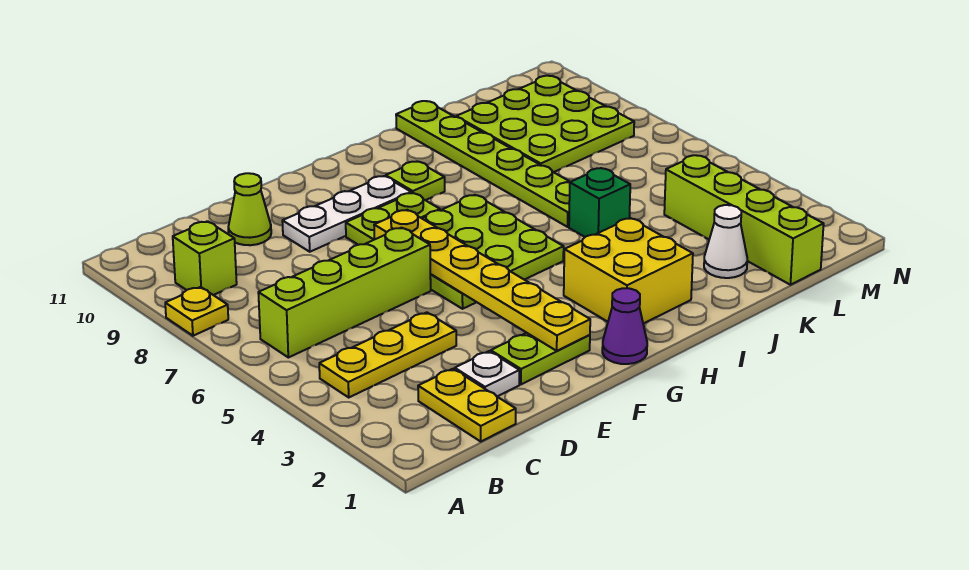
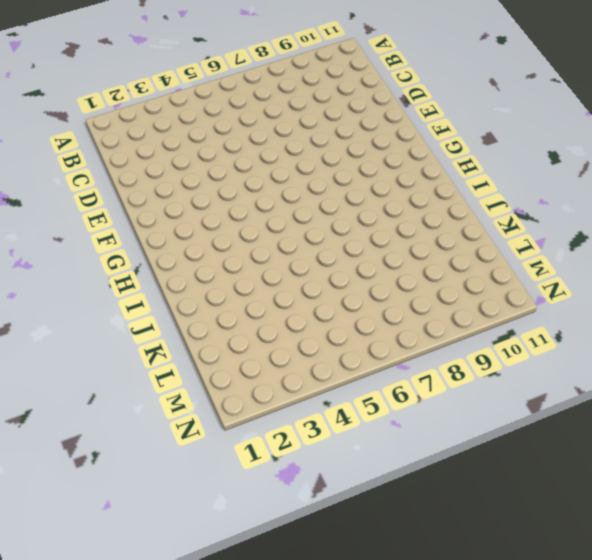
none -> yellow 1x1 plate [165,287,228,336]
none -> yellow 1x3 plate [319,312,456,397]
none -> lime 1x4 brick [258,228,431,358]

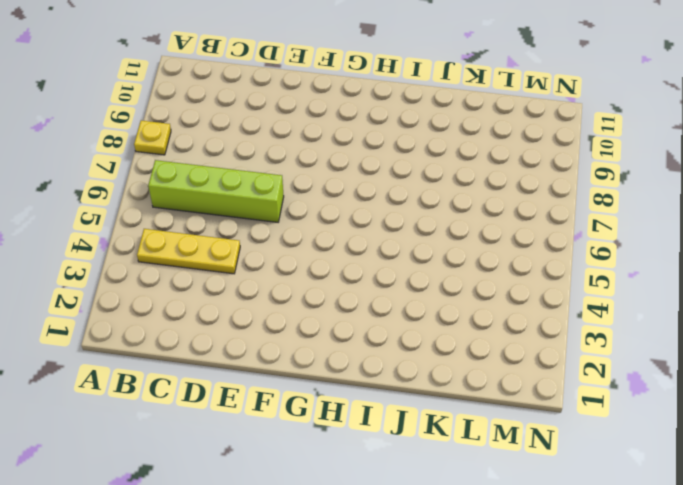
none -> lime 1x1 brick [173,221,237,295]
none -> yellow 1x2 plate [418,369,516,441]
none -> white 1x1 plate [455,351,519,396]

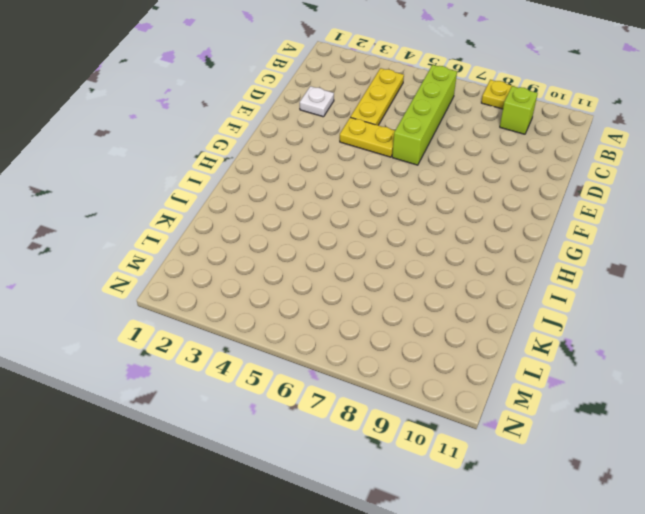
yellow 1x2 plate [340,117,395,157] -> yellow 1x2 plate moved to [418,369,516,441]
none -> lime 1x1 cone [228,173,271,245]
none -> lime 1x2 plate [491,333,590,384]
none -> white 1x3 plate [282,176,411,252]

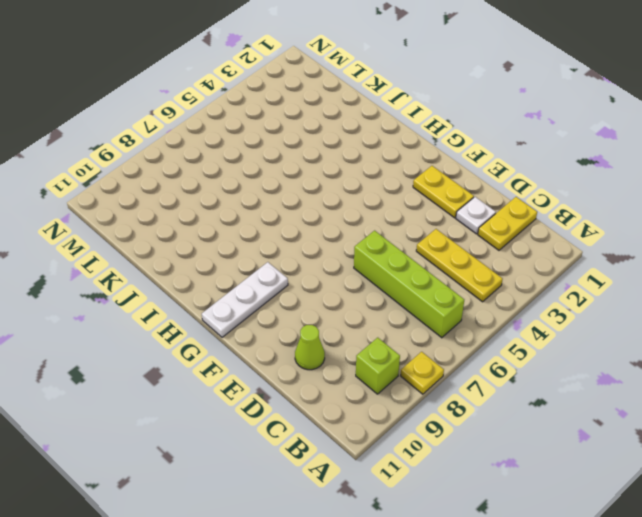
yellow 1x2 plate [413,166,474,218] -> lime 1x2 plate [491,333,590,384]
white 1x3 plate [202,262,288,337] -> white 1x3 plate turned to [282,176,411,252]
none -> lime 3x3 plate [422,195,564,309]
none -> lime 1x2 plate [346,193,440,245]
none -> purple 1x1 cone [602,288,647,364]

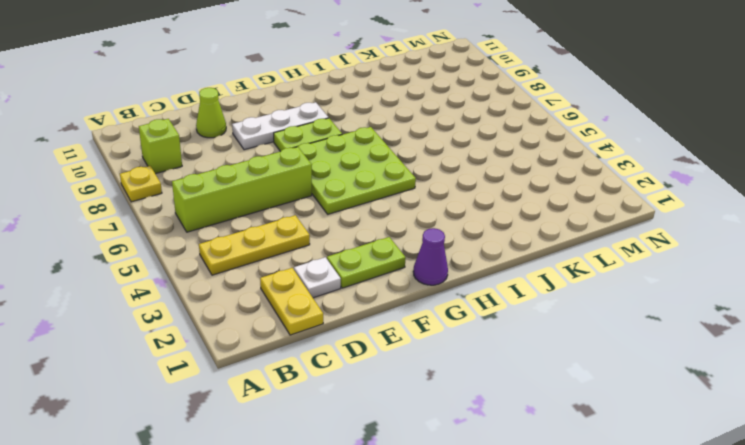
none -> yellow 2x2 brick [564,218,693,324]
none -> lime 1x1 plate [386,161,445,200]
none -> green 1x1 brick [569,168,630,237]

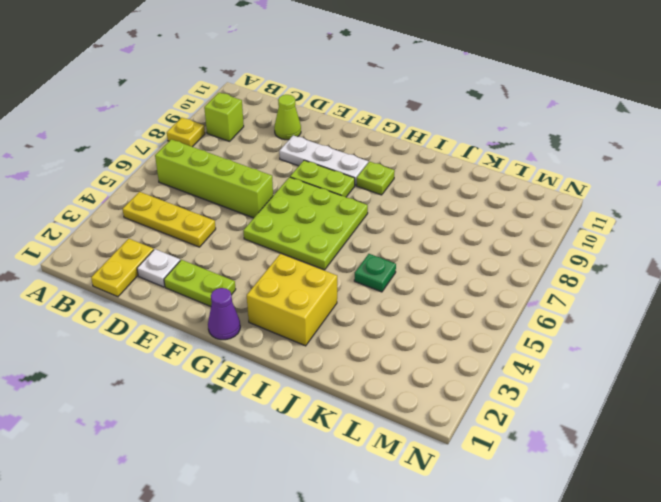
green 1x1 plate [354,254,396,292] -> green 1x1 brick [569,168,630,237]
none -> lime 1x6 plate [396,101,570,227]
none -> white 1x1 cone [704,205,747,278]
none -> lime 3x3 plate [456,76,634,172]

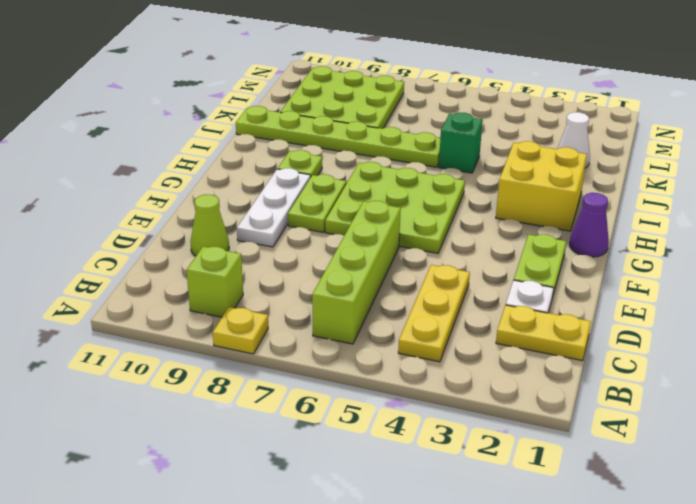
none -> lime 1x4 brick [664,155,824,285]
none -> yellow 1x6 plate [374,210,590,351]

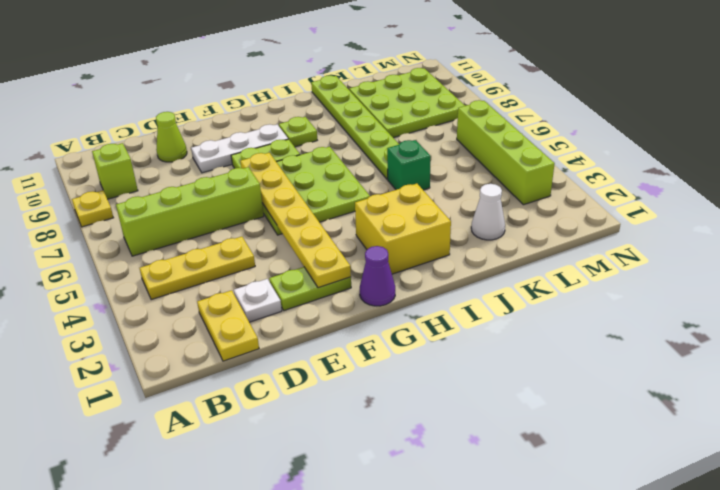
lime 1x4 brick [457,100,555,205] -> lime 1x4 brick moved to [664,155,824,285]

